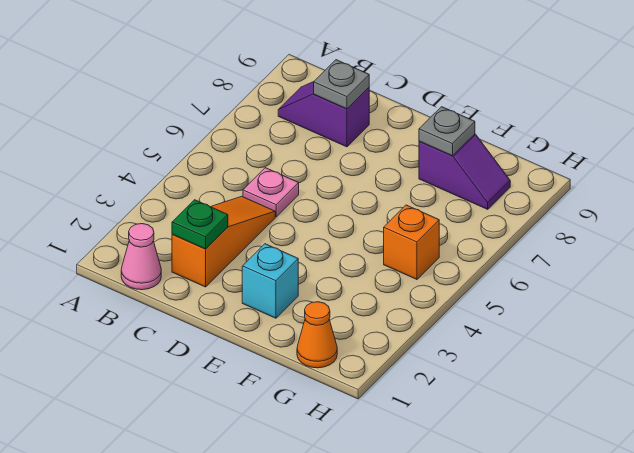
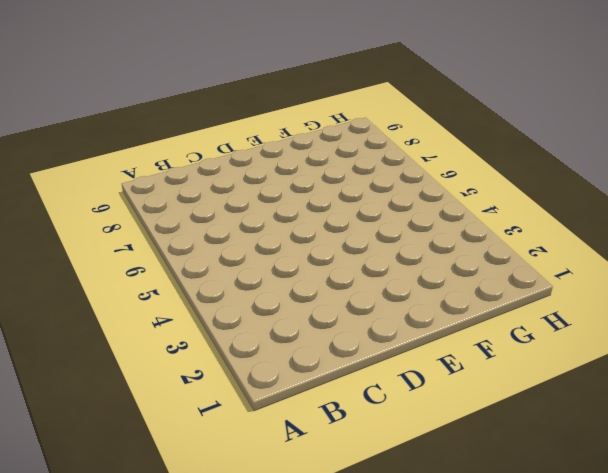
none -> pink 1x1 cone [121,224,161,290]
none -> purple 1x2 slope [278,82,369,147]

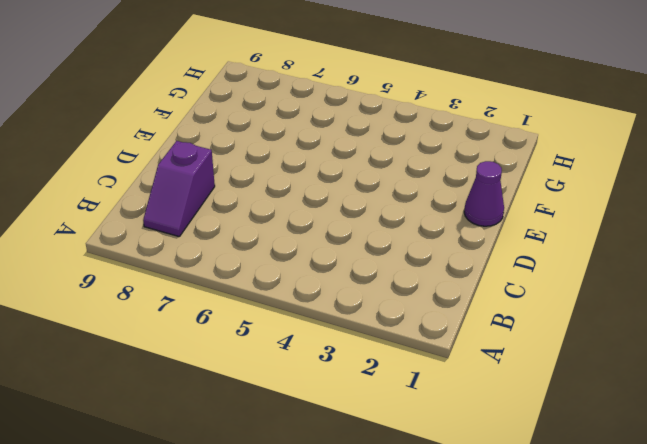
purple 1x1 cone [464,161,504,226] -> none
none -> pink 1x1 cone [121,224,161,290]
none -> orange 1x3 slope [172,196,275,287]

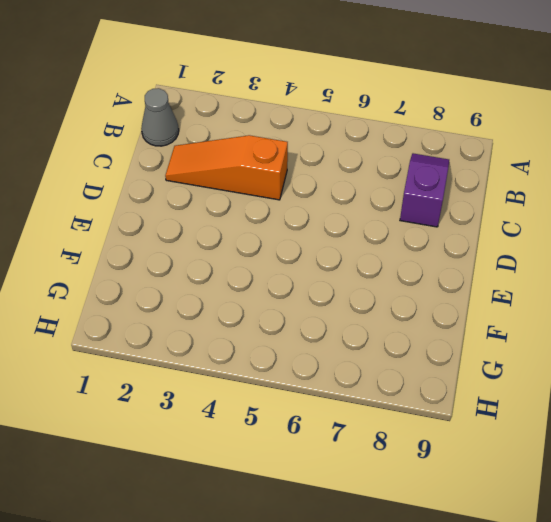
grey 1x1 cone [141,88,179,146] -> pink 1x1 cone [121,224,161,290]
orange 1x3 slope [165,135,288,200] -> orange 1x3 slope turned to [172,196,275,287]
none -> pink 1x1 plate [243,168,299,217]
none -> cyan 1x1 brick [242,244,298,318]

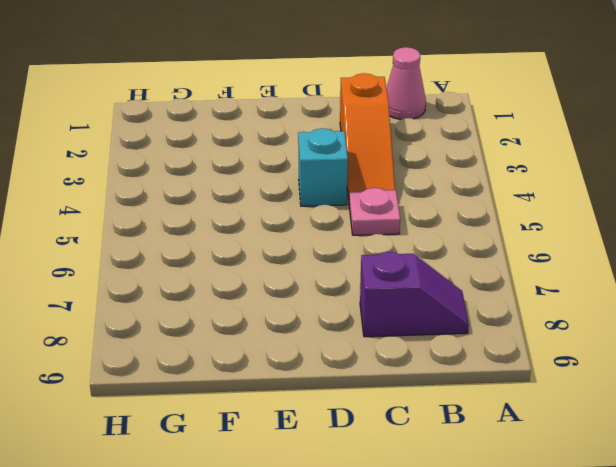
cyan 1x1 brick [298,128,348,206] -> cyan 1x1 brick moved to [242,244,298,318]
none -> purple 1x2 slope [419,134,510,209]
none -> orange 1x1 cone [297,302,337,368]

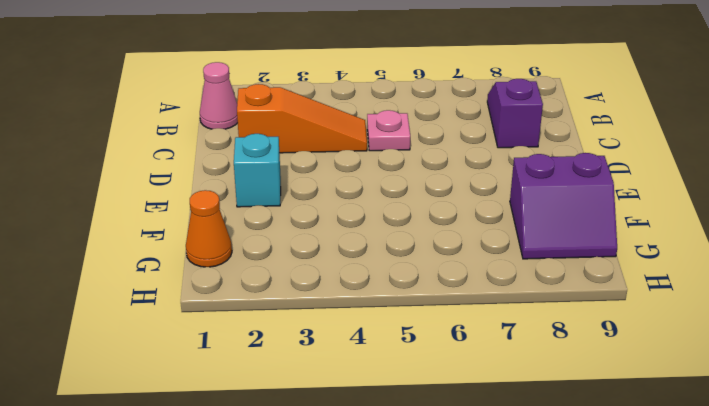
purple 2x2 slope [510,153,617,259] -> purple 1x2 slope [419,134,510,209]
none -> orange 1x1 brick [384,205,439,279]
none -> green 1x1 plate [172,200,228,249]

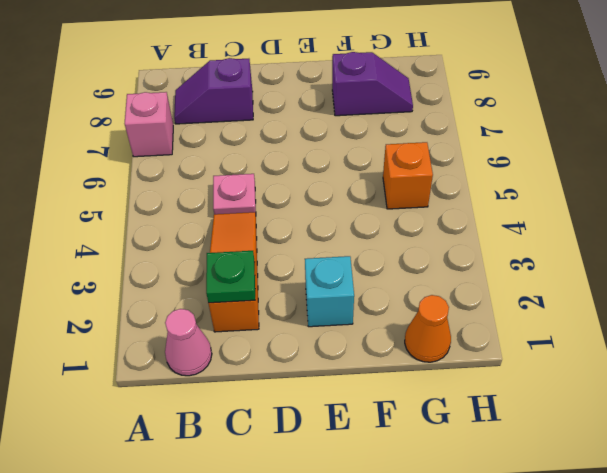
pink 1x1 brick [125,92,173,157] -> none
none -> grey 1x1 plate [314,60,369,109]
none -> grey 1x1 plate [419,107,475,156]

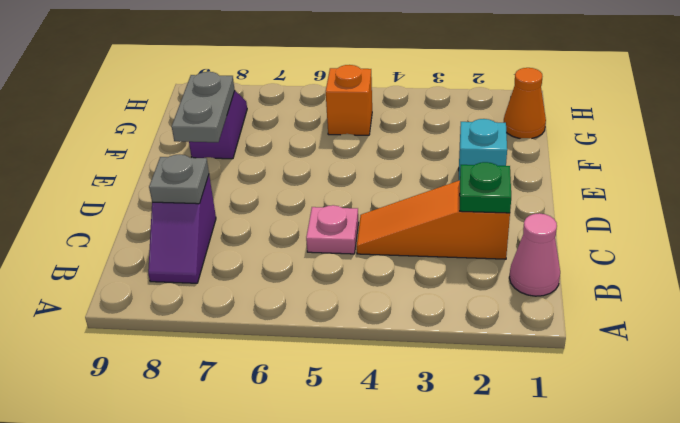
grey 1x2 plate [172,72,235,142] -> grey 1x1 plate [419,107,475,156]

